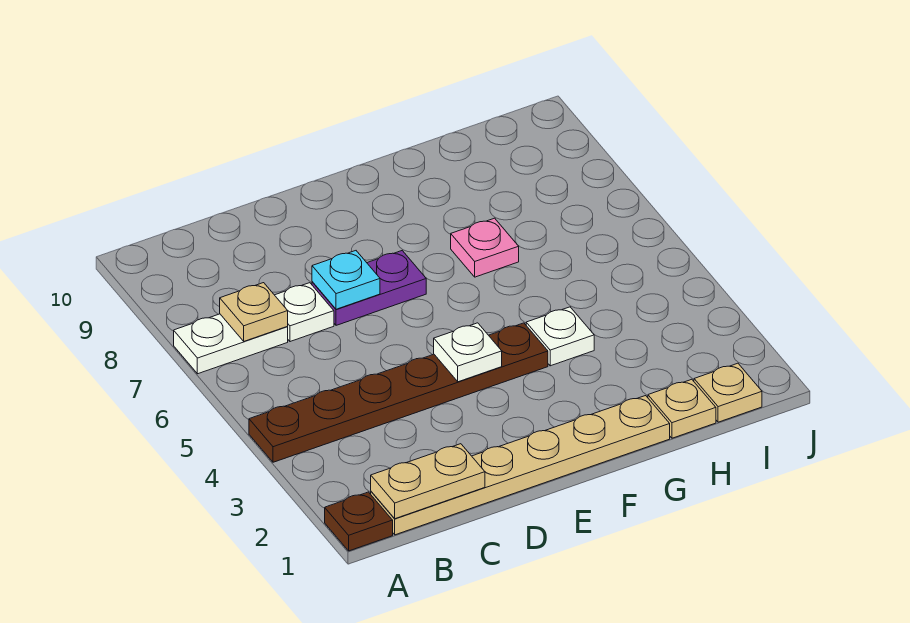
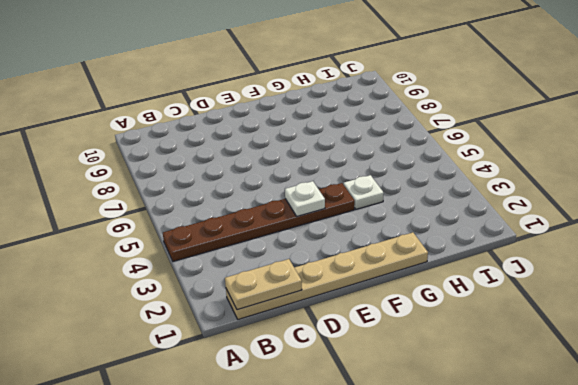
none -> brown 1x1 plate [325,492,393,551]
none -> white 1x2 plate [174,314,288,374]
none -> white 1x1 plate [275,283,334,342]

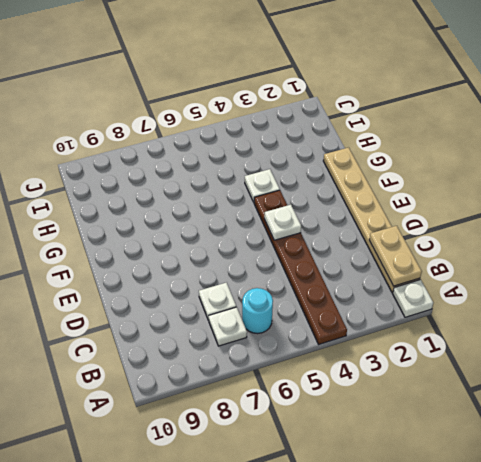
white 1x1 plate [393,279,433,317] -> brown 1x1 plate [325,492,393,551]
cyan 1x1 round brick [242,288,273,334] -> none
white 1x1 plate [209,307,247,346] -> white 1x2 plate [174,314,288,374]
none -> purple 1x2 plate [312,251,426,325]
none -> pink 1x1 plate [451,218,519,277]
none -> tan 1x1 plate [648,379,716,438]

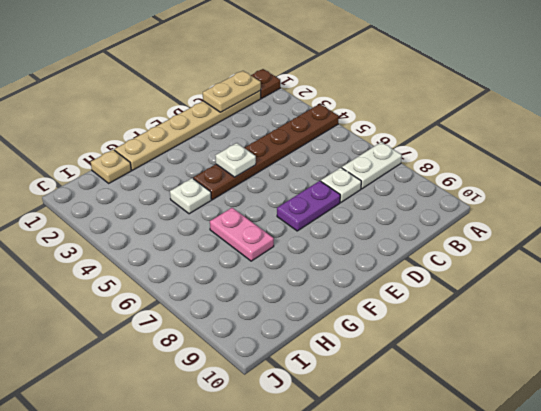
pink 1x2 plate [210,208,274,261] -> pink 1x1 plate [451,218,519,277]
none -> tan 1x1 plate [694,363,762,422]
none -> tan 1x1 plate [220,283,288,341]
none -> cyan 1x1 plate [312,251,380,309]

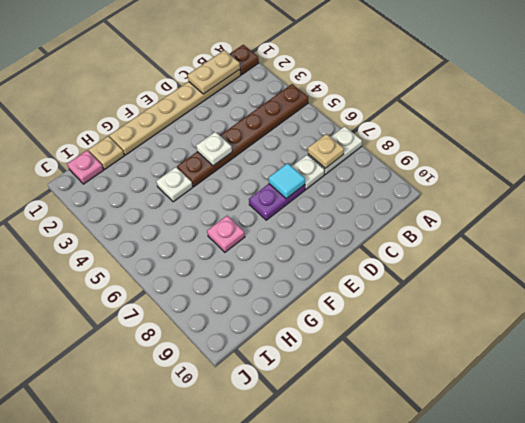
cyan 1x1 tile [269,163,305,199] -> cyan 1x1 plate [312,251,380,309]
pink 1x1 plate [67,150,103,184] -> tan 1x1 plate [694,363,762,422]

